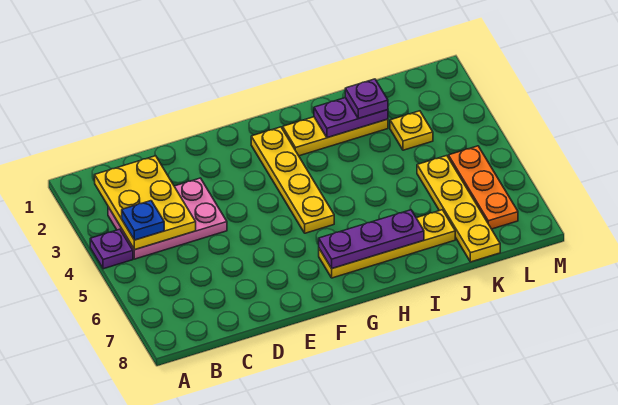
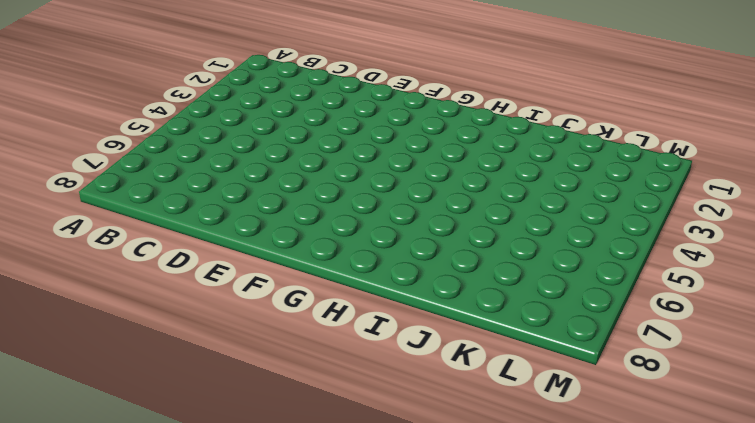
none -> purple 1x1 plate [90,229,133,269]
none -> pink 2x3 plate [108,178,227,259]
none -> yellow 1x4 plate [251,127,334,233]

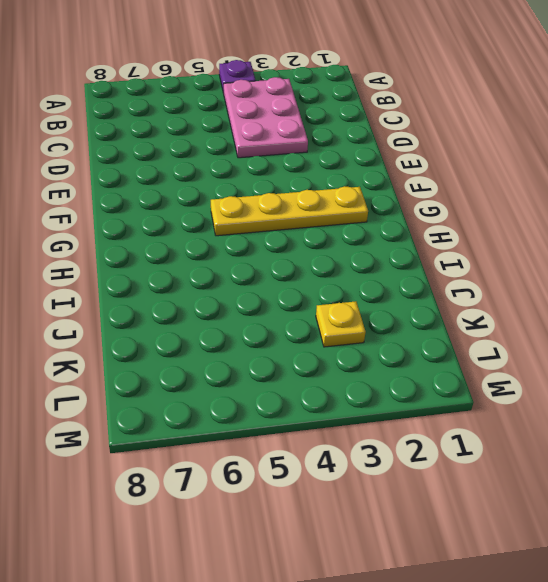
none -> yellow 1x4 plate [319,210,455,278]
none -> yellow 1x3 plate [283,117,388,156]
none -> yellow 1x4 plate [417,156,500,262]

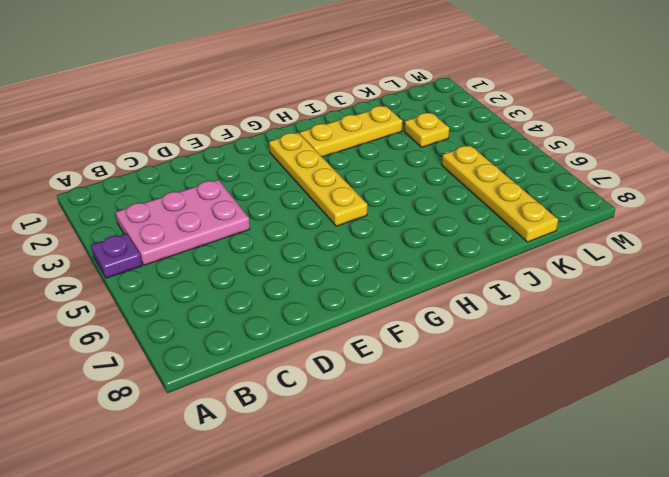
none -> yellow 1x4 plate [319,210,455,278]
none -> orange 1x3 plate [448,146,518,229]
none -> yellow 2x3 plate [95,156,196,250]

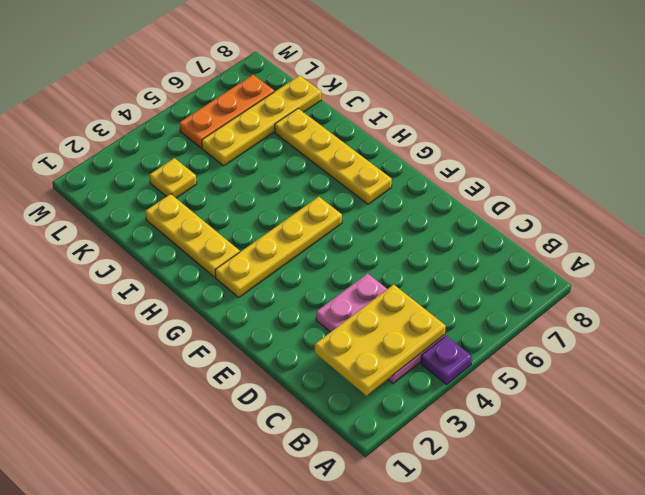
none -> purple 1x3 plate [319,210,424,268]
none -> purple 1x2 plate [314,98,388,138]
none -> blue 1x1 plate [122,201,164,240]

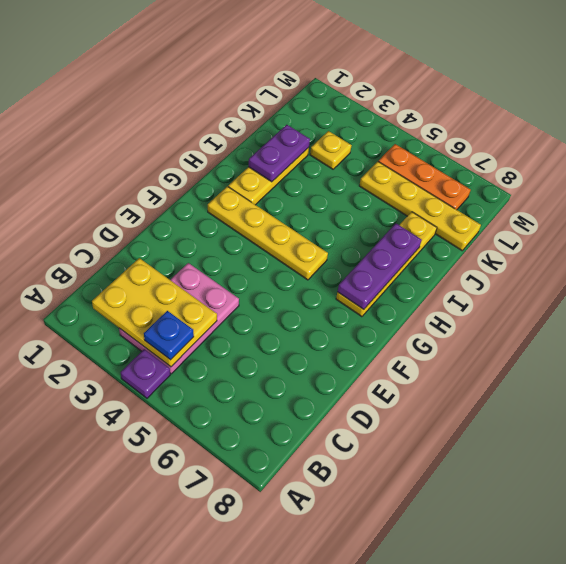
none -> purple 1x1 plate [345,79,388,118]

